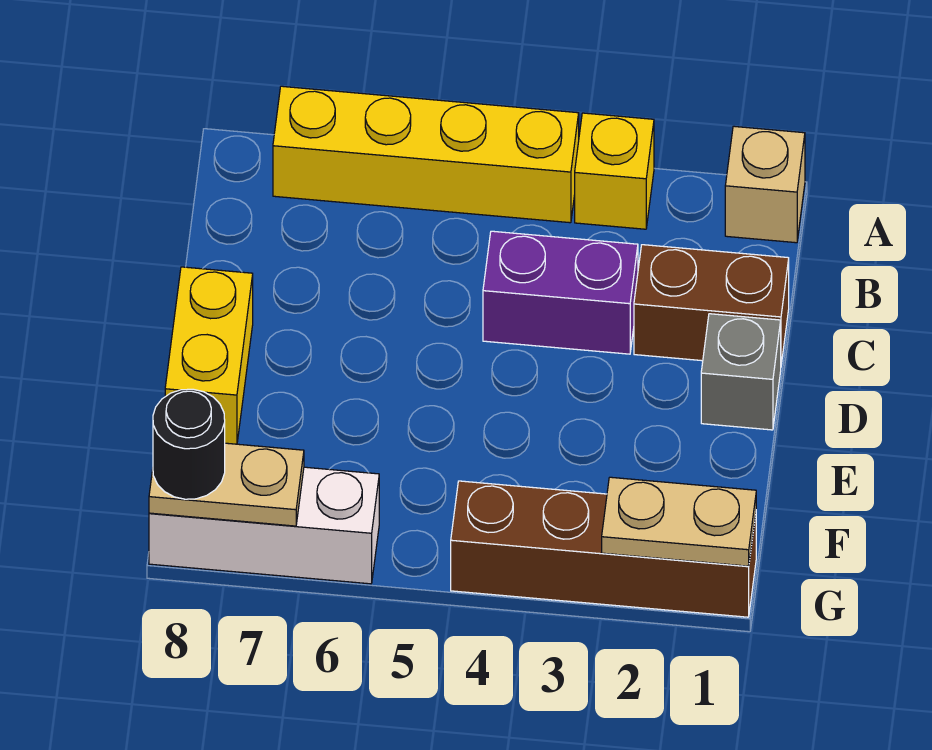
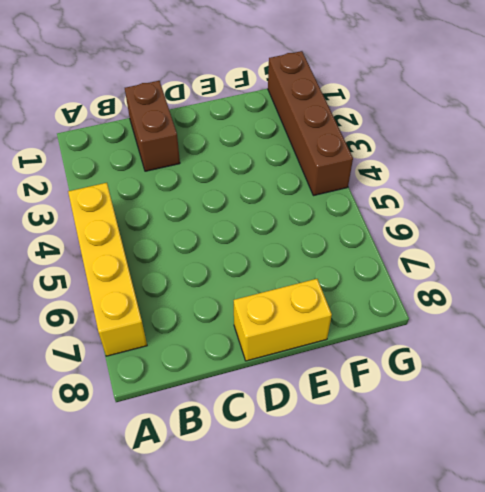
none -> tan 1x1 brick [725,126,805,243]
none -> yellow 1x1 brick [575,113,654,229]
none -> purple 1x2 brick [483,231,638,354]

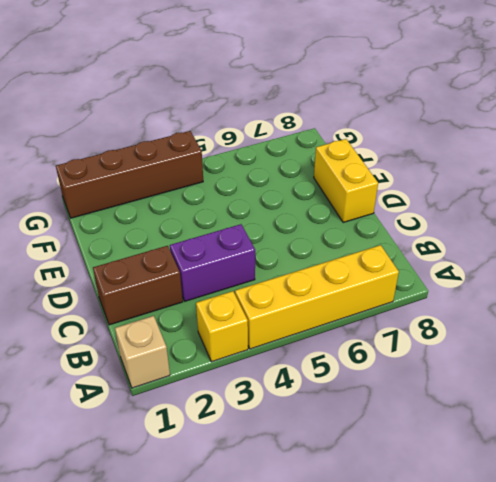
none -> grey 1x1 brick [701,314,781,430]
none -> white 1x3 brick [149,467,379,584]
none -> tan 1x2 plate [602,477,756,566]

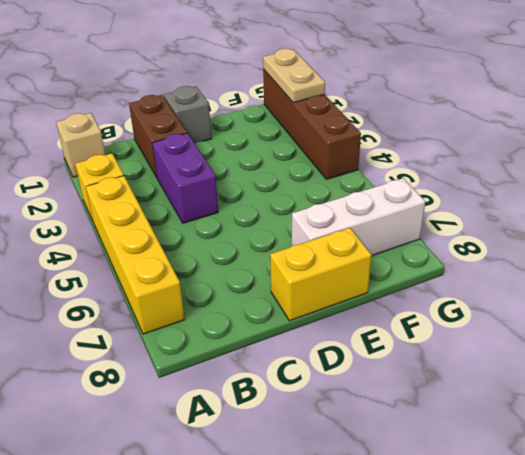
white 1x3 brick [292,178,425,255] -> white 1x3 brick turned to [149,467,379,584]
none -> tan 1x2 plate [149,443,304,526]
none -> black 1x1 round brick [153,389,225,499]

